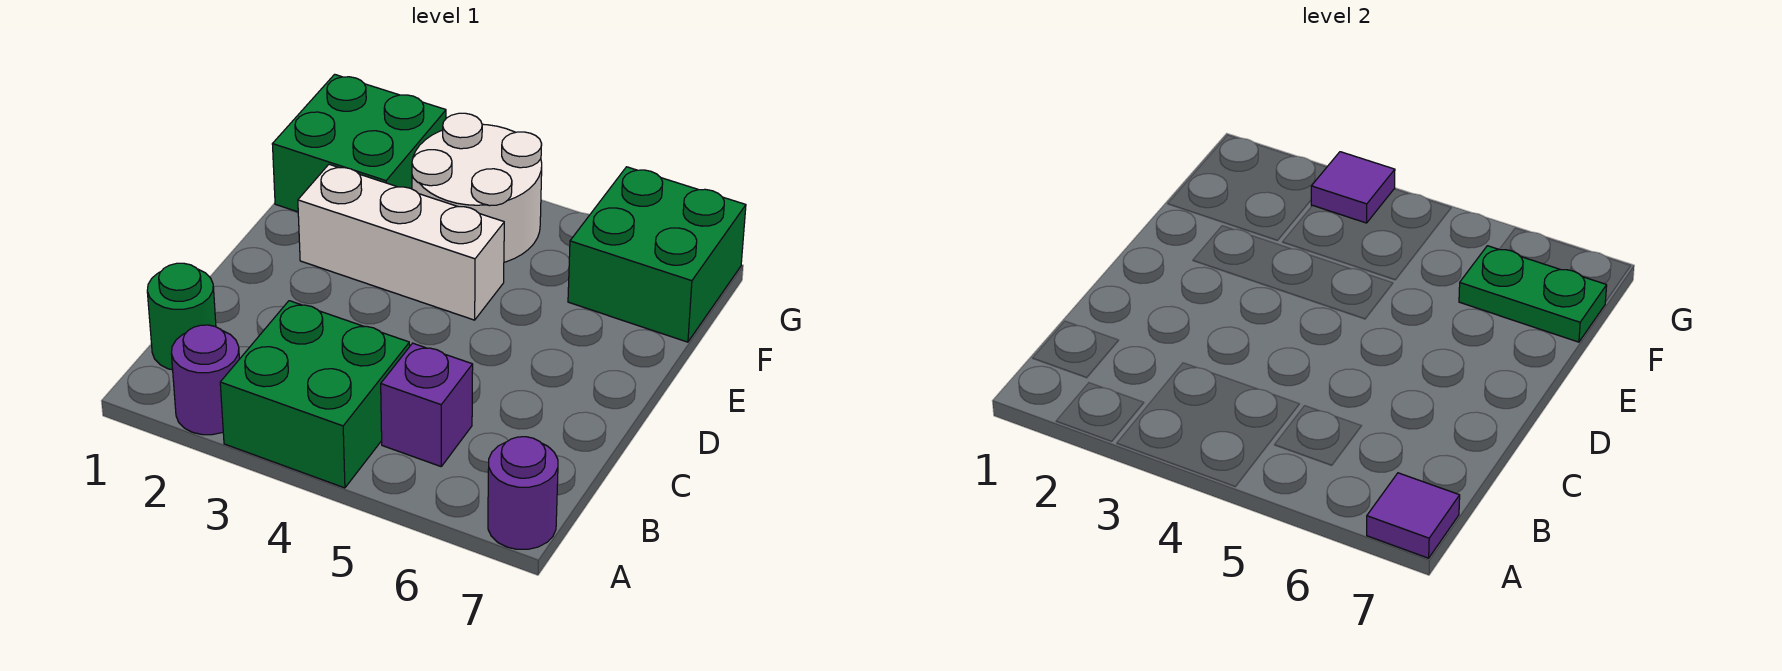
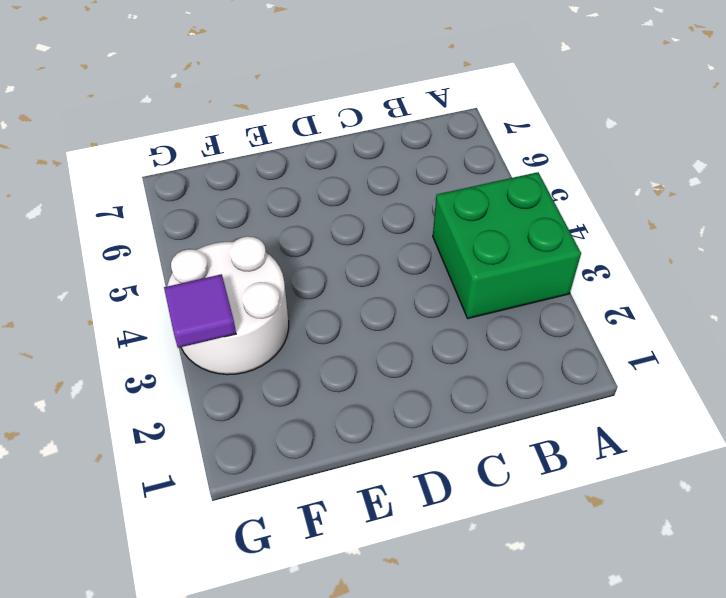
none -> purple 1x1 round brick [171,325,239,435]
none -> purple 1x1 round brick [488,437,558,549]
none -> green 1x1 round brick [147,263,216,370]

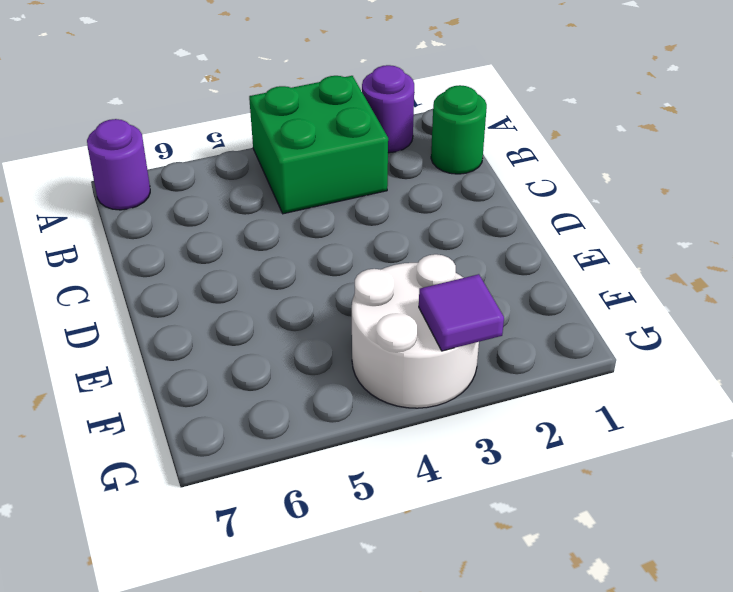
none -> purple 1x1 brick [381,343,473,466]
none -> white 1x3 brick [298,164,504,320]
none -> green 2x2 brick [272,74,446,212]

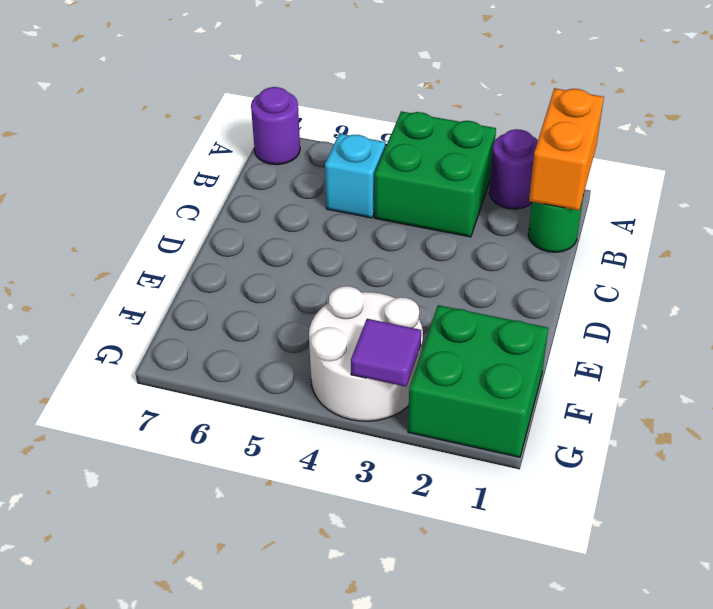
orange 1x2 brick [529,88,604,210] -> none
cyan 1x1 brick [325,134,385,218] -> purple 1x1 brick [381,343,473,466]
none -> white 1x3 brick [298,164,504,320]
none -> green 2x2 brick [568,167,746,342]
none -> purple 1x1 tile [1367,473,1460,558]

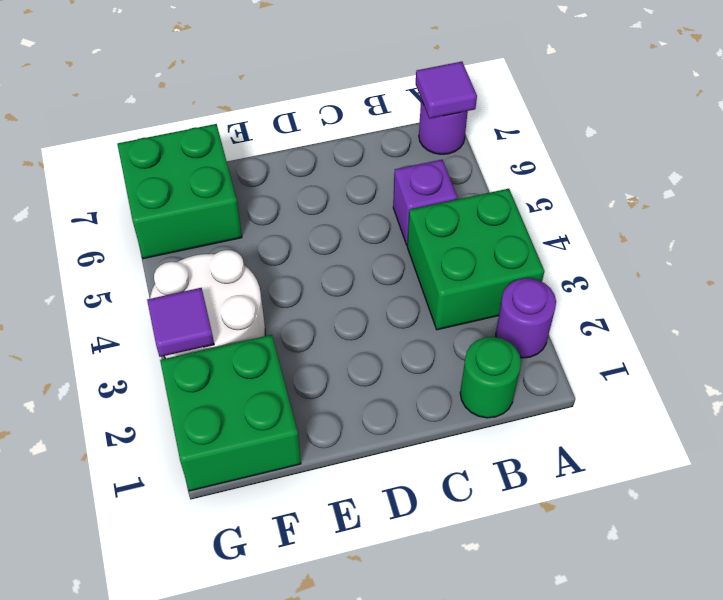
none -> white 1x3 brick [298,164,504,320]
none -> green 1x2 plate [1459,246,1607,342]

